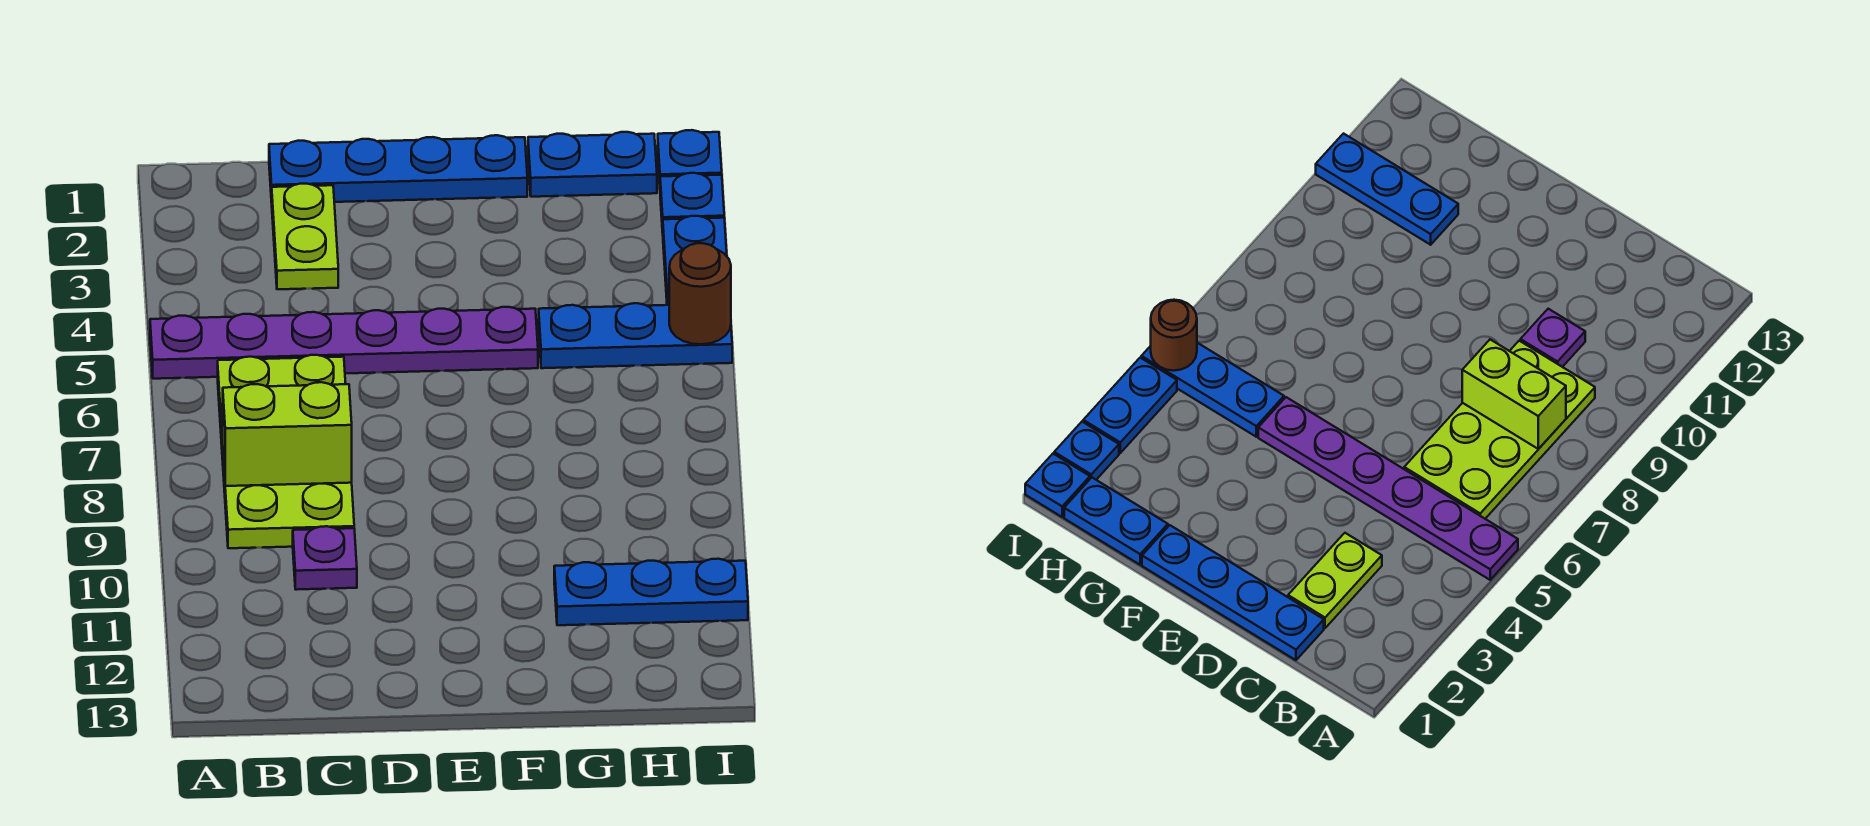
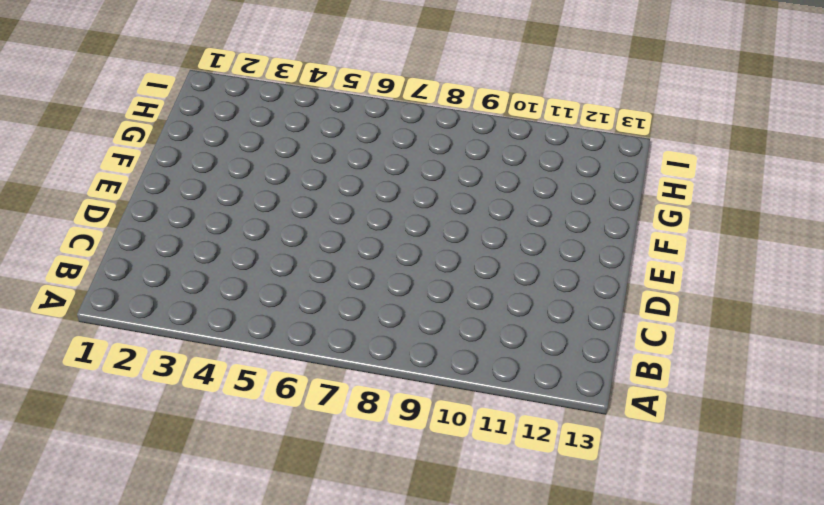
none -> purple 1x6 plate [150,307,538,379]
none -> lime 2x4 plate [218,355,354,548]
none -> blue 1x4 plate [269,135,527,202]

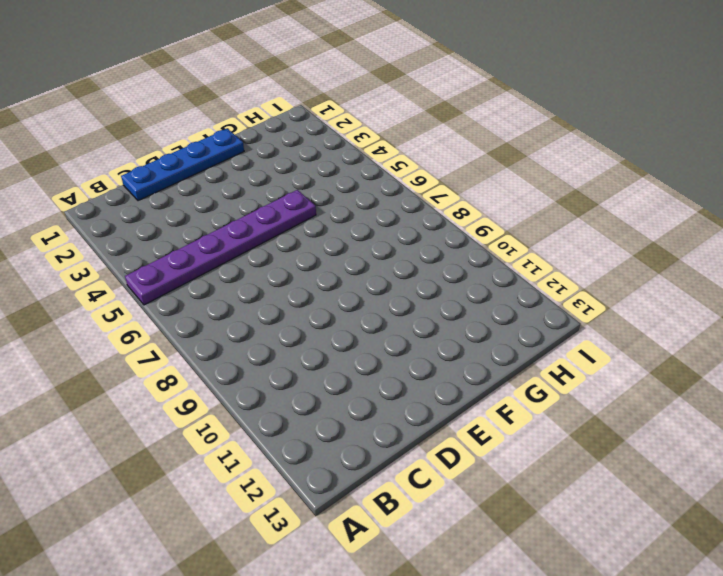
none -> lime 2x4 plate [218,355,354,548]
none -> lime 1x2 plate [272,184,338,289]
none -> purple 1x1 plate [293,526,357,590]

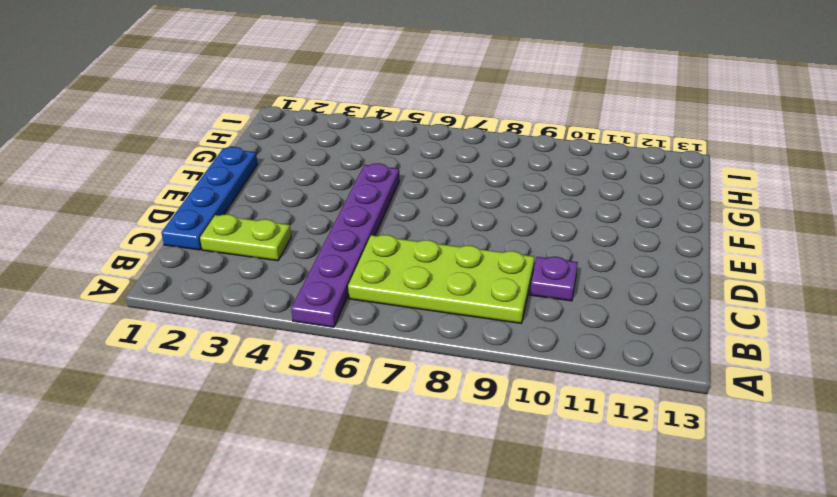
none -> blue 1x2 plate [528,132,657,197]
none -> blue 1x3 plate [539,303,732,368]
none -> blue 1x3 plate [554,559,748,625]

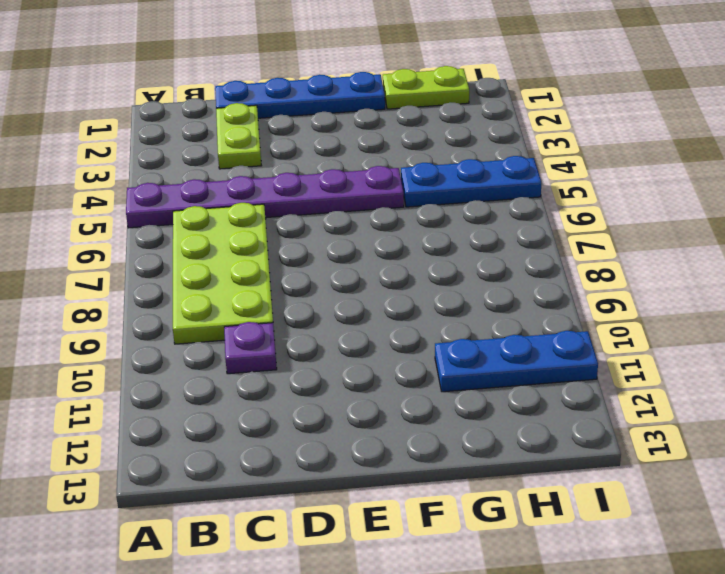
lime 1x2 plate [383,66,469,109] -> blue 1x2 plate [528,132,657,197]
none -> blue 1x1 plate [658,130,722,184]
none -> blue 1x1 plate [660,173,724,232]
none -> blue 1x2 plate [663,216,727,305]

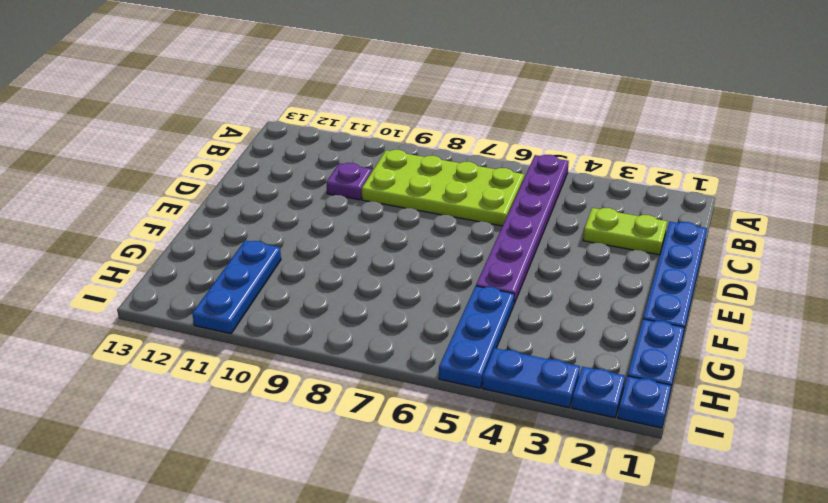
none -> lime 1x2 brick [223,382,352,486]
none -> brown 1x1 round brick [669,243,731,344]

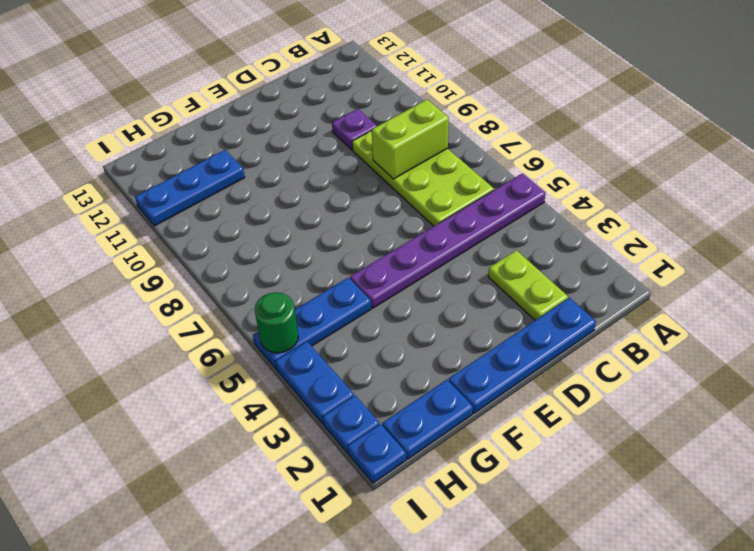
green 1x1 round brick [255,292,298,353] -> brown 1x1 round brick [669,243,731,344]

